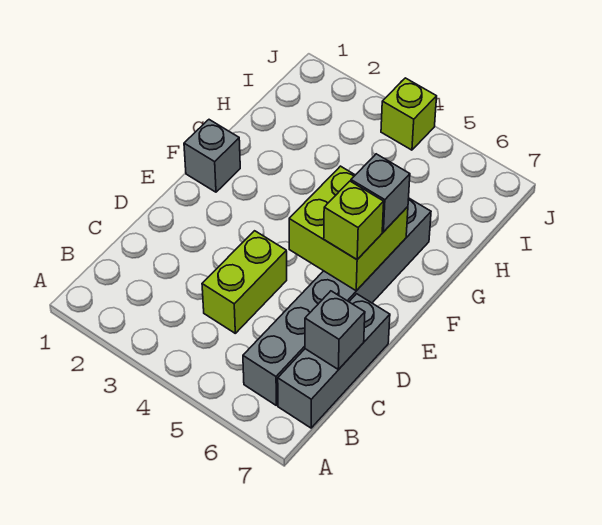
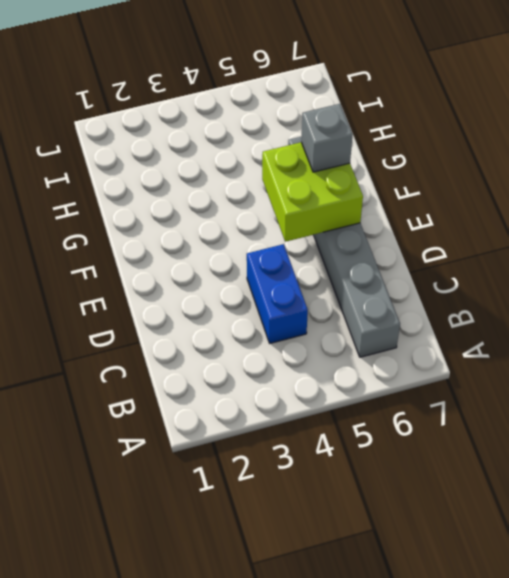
blue 1x2 brick [247,244,308,343] -> lime 1x2 brick [202,231,287,333]
none -> grey 1x3 brick [278,294,390,428]
none -> grey 1x1 brick [184,120,240,192]

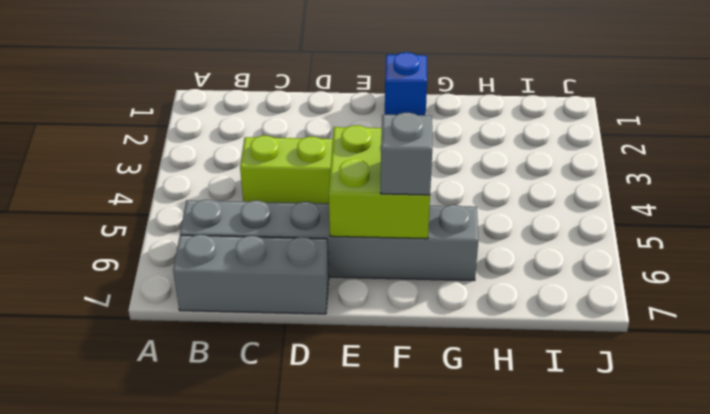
blue 1x1 brick [385,52,427,115] -> grey 1x1 brick [184,120,240,192]
none -> lime 1x1 brick [381,78,437,150]
none -> grey 1x1 brick [305,291,365,370]

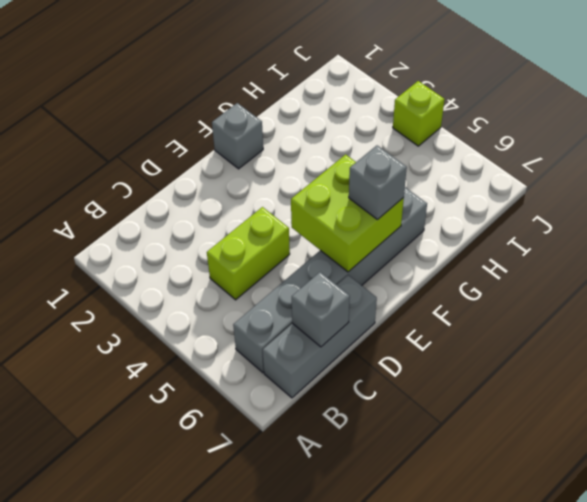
none -> lime 1x1 brick [324,181,384,259]

